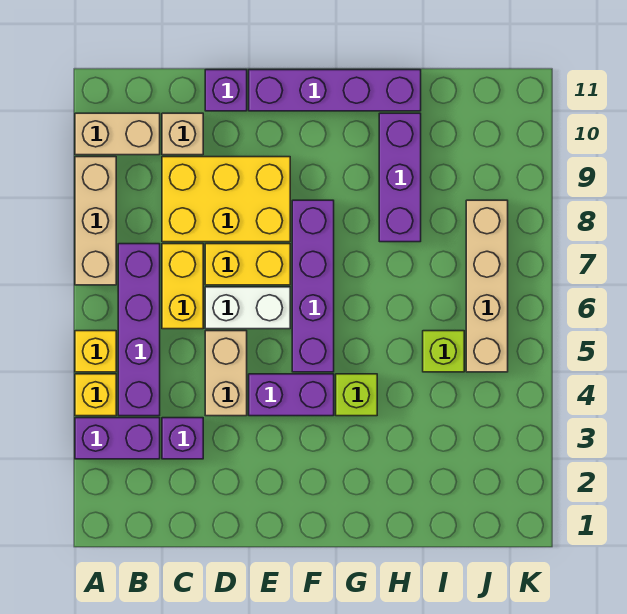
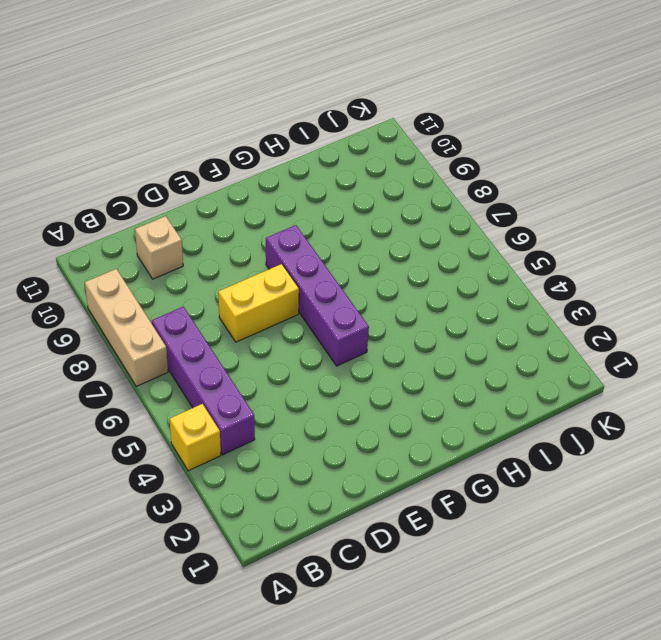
none -> purple 1x2 brick [75,418,160,459]
none -> yellow 1x1 brick [75,331,116,372]
none -> tan 1x2 brick [75,113,160,155]

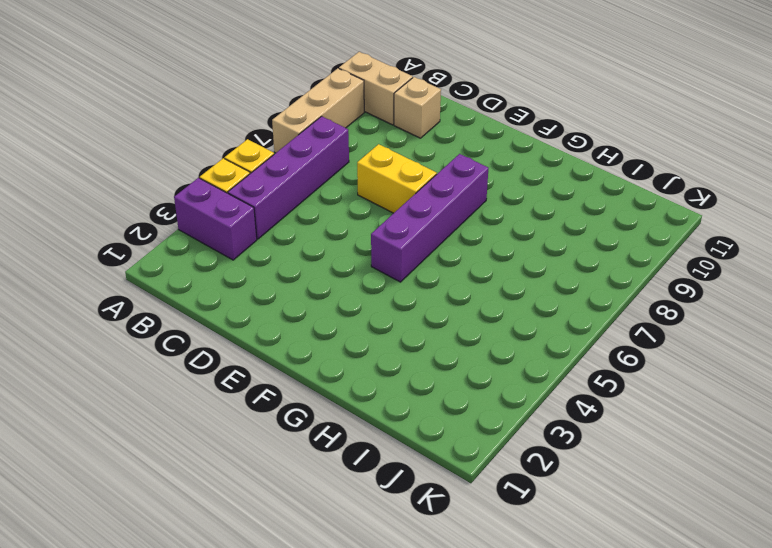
none -> purple 1x1 brick [162,418,203,459]
none -> yellow 1x2 brick [162,244,203,329]
none -> yellow 2x3 brick [162,157,290,242]

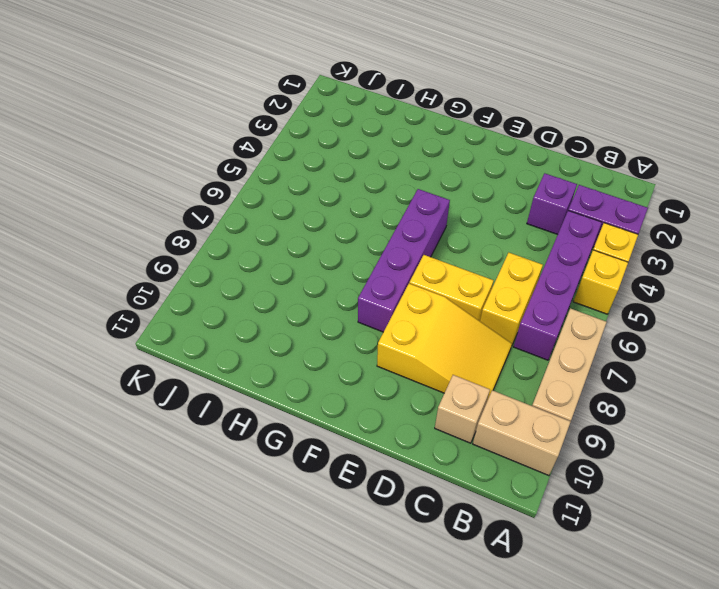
yellow 2x3 slope [377,284,512,401] -> yellow 2x3 brick [162,157,290,242]
none -> tan 1x2 brick [205,331,247,416]
none -> white 1x2 brick [205,287,290,329]
none -> purple 1x1 brick [205,70,247,111]

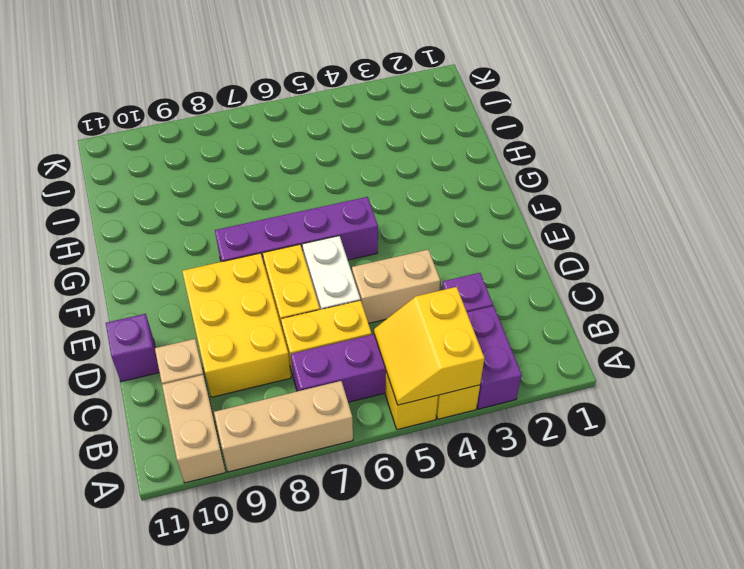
yellow 2x2 slope [374,287,484,405] -> none
none -> purple 1x2 brick [249,374,334,416]
none -> purple 1x4 brick [249,70,421,111]
none -> lime 1x1 brick [336,374,377,416]

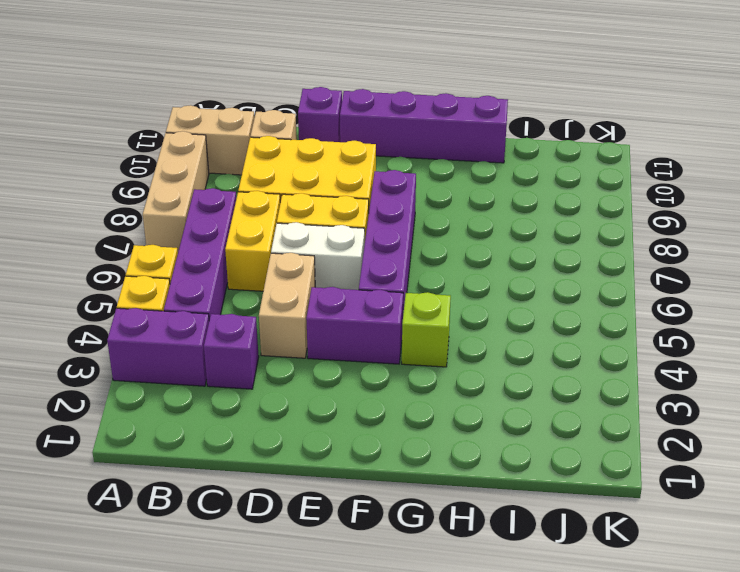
none -> purple 1x3 brick [379,113,421,242]
none -> lime 1x1 brick [423,331,464,372]
none -> tan 1x4 brick [466,200,508,372]

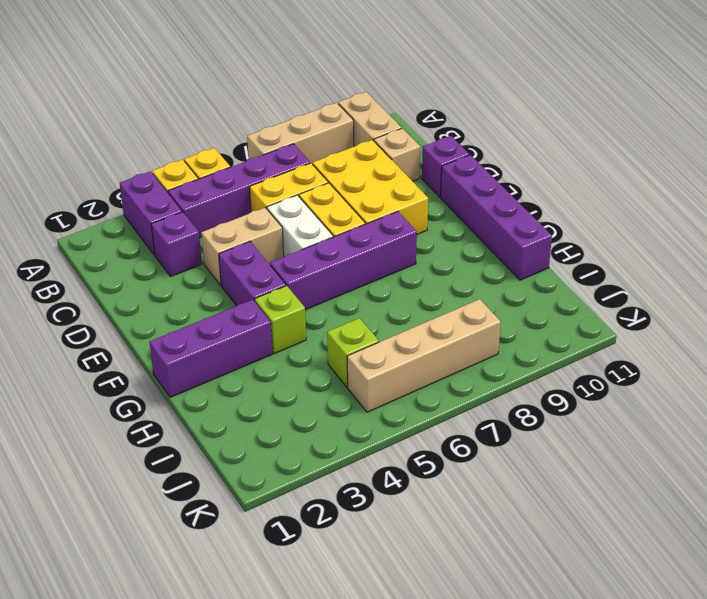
purple 1x3 brick [150,300,273,397] -> purple 1x3 brick moved to [379,113,421,242]

